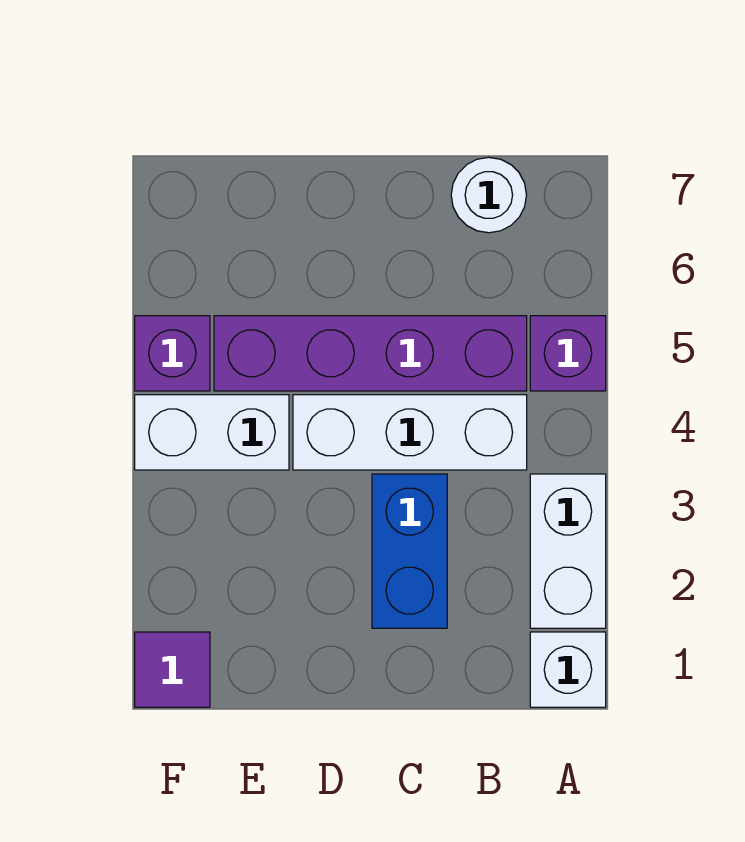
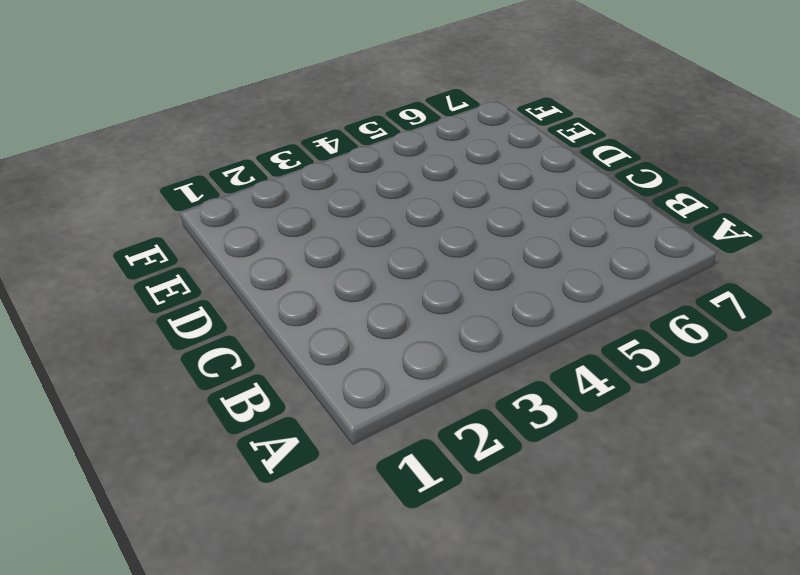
none -> white 1x1 brick [530,632,606,707]
none -> white 1x2 brick [530,474,606,628]

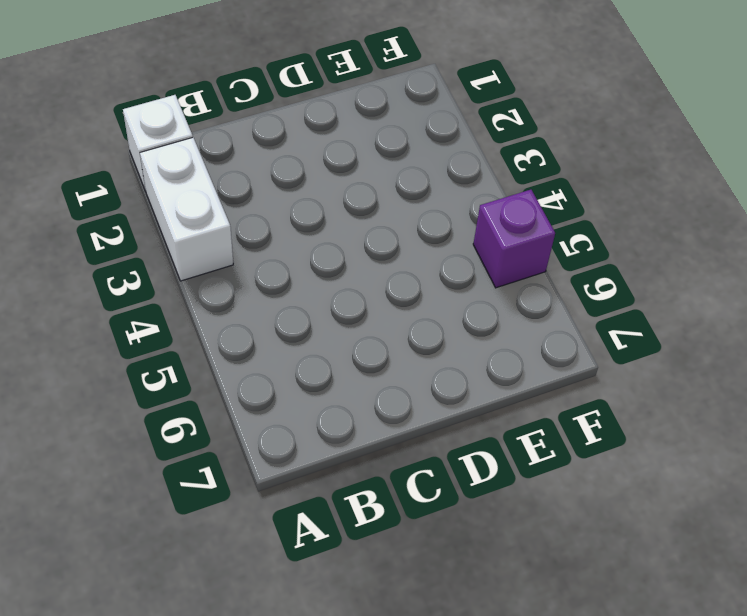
none -> purple 1x1 brick [530,316,606,391]
none -> white 1x3 brick [293,395,527,470]

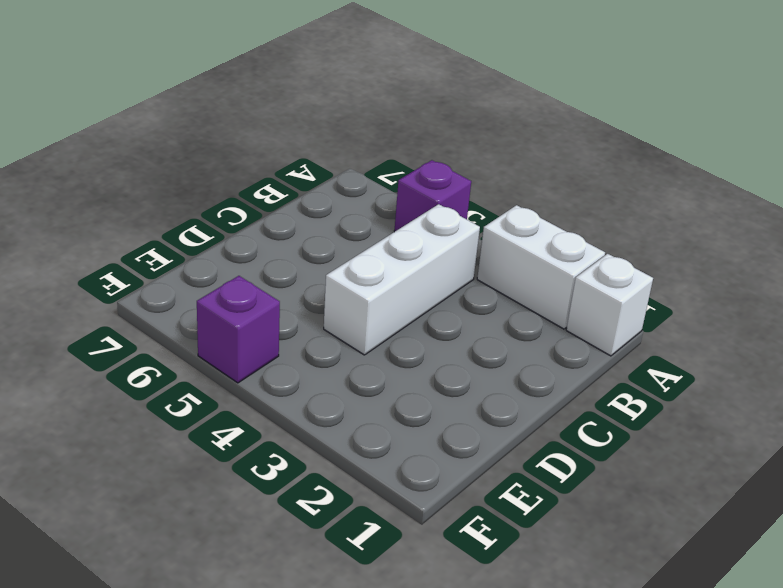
none -> purple 1x4 brick [214,316,527,391]
none -> white 1x1 round brick [451,157,526,233]

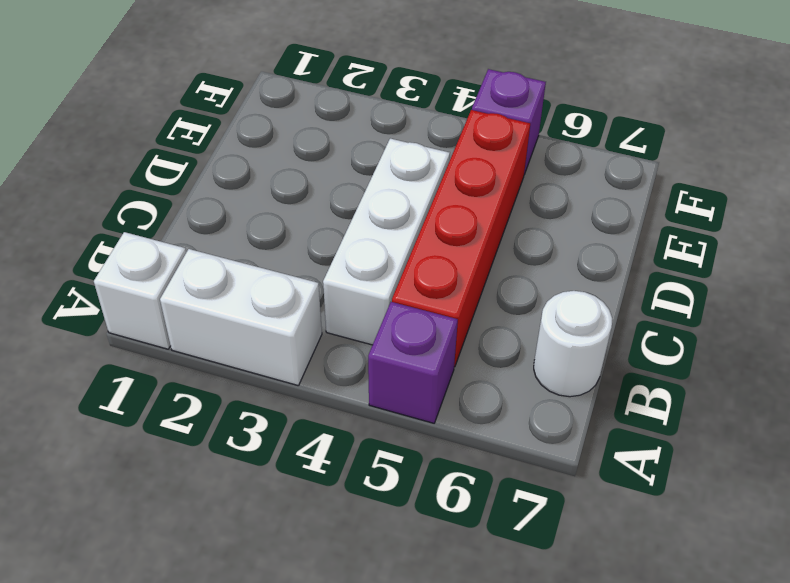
red 1x4 brick [392,110,530,367] -> purple 1x4 brick [214,316,527,391]
none -> blue 1x2 brick [372,474,447,628]
none -> white 1x2 brick [135,395,289,470]

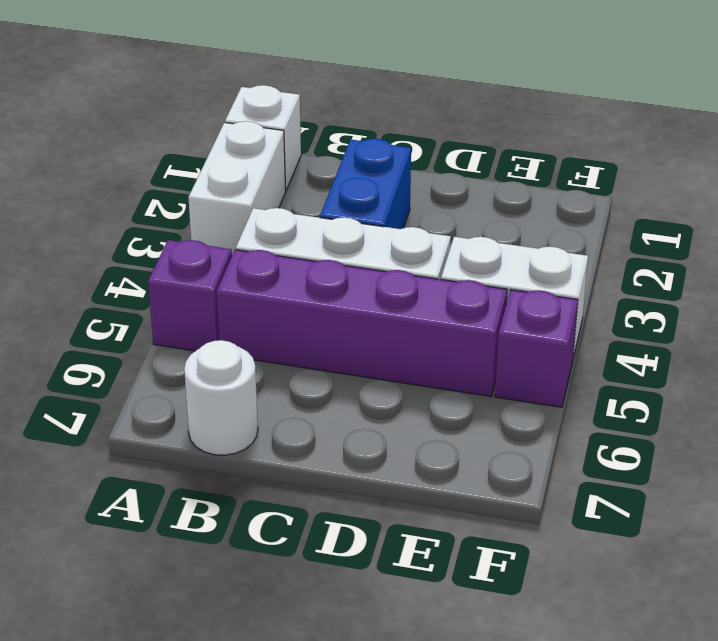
none -> purple 1x1 tile [135,632,210,707]

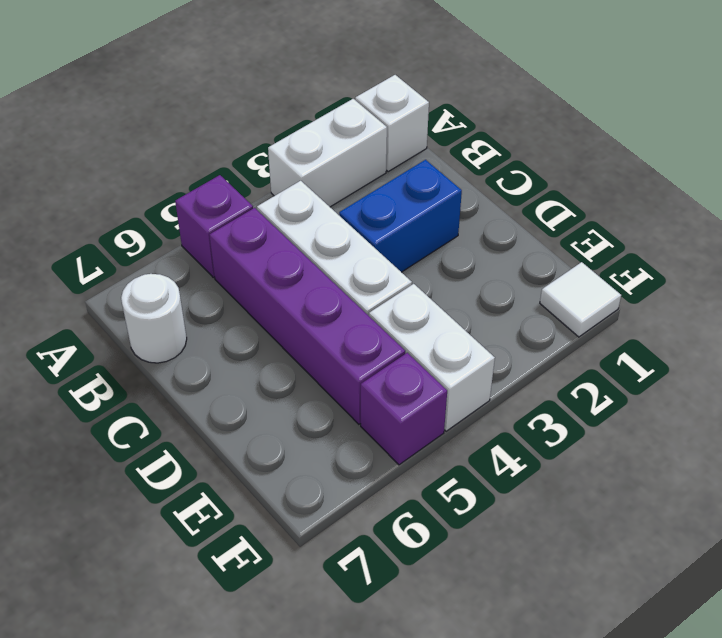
white 1x1 tile [540,262,621,337] -> purple 1x1 tile [135,632,210,707]

